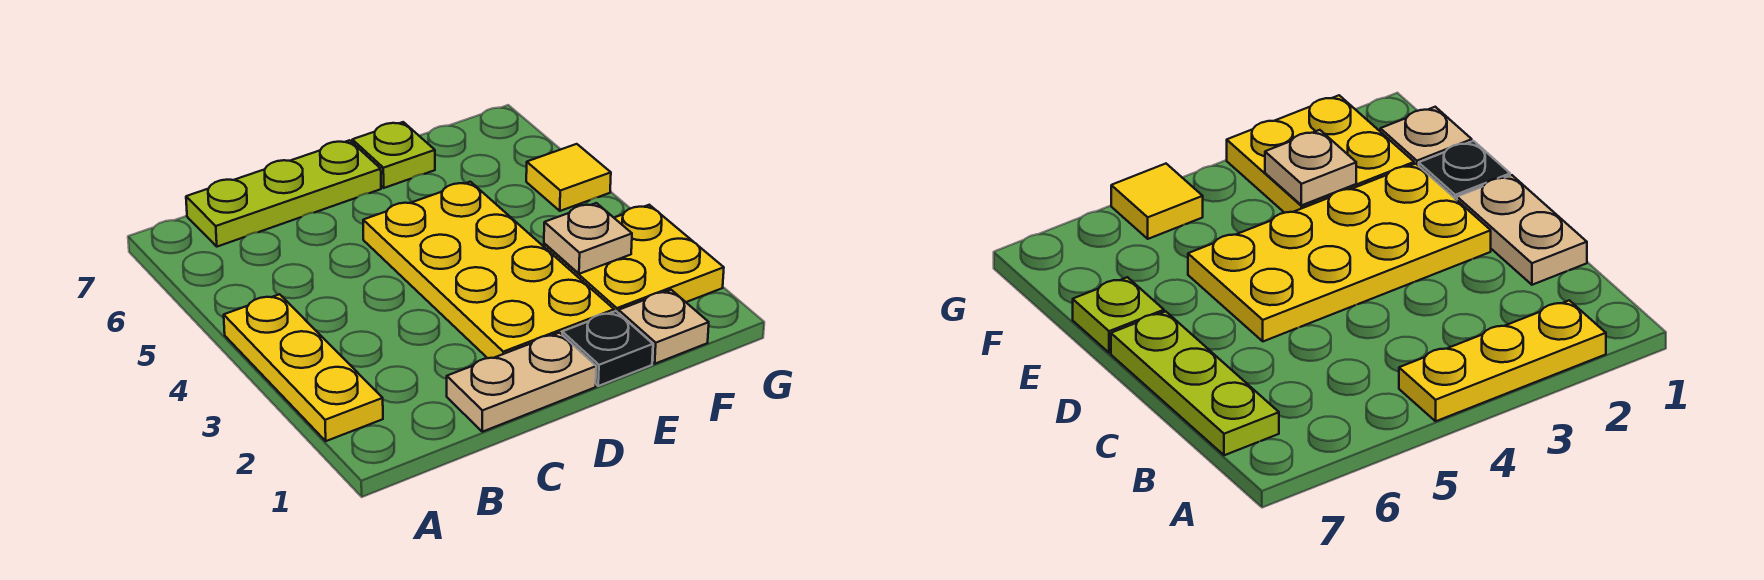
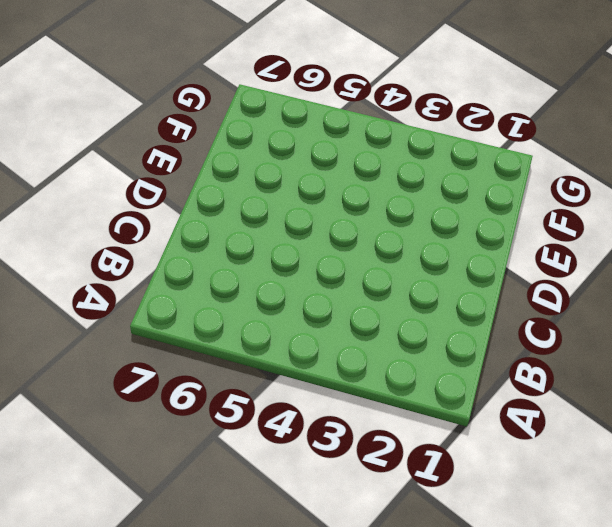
none -> yellow 1x3 plate [224,294,383,441]
none -> lime 1x3 plate [186,140,381,247]

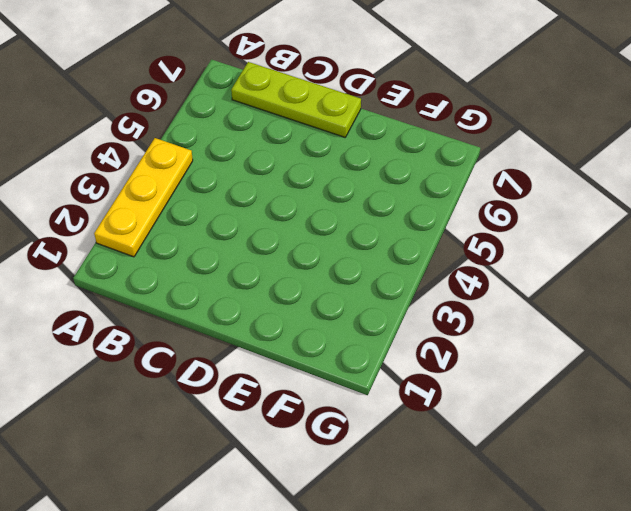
none -> tan 1x2 plate [447,333,596,432]
none -> yellow 2x4 plate [363,182,614,358]

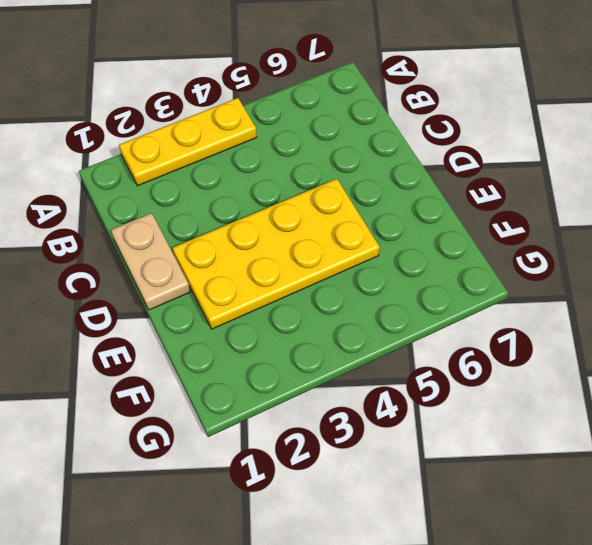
none -> lime 1x3 plate [186,140,381,247]
none -> black 1x1 plate [562,311,653,386]

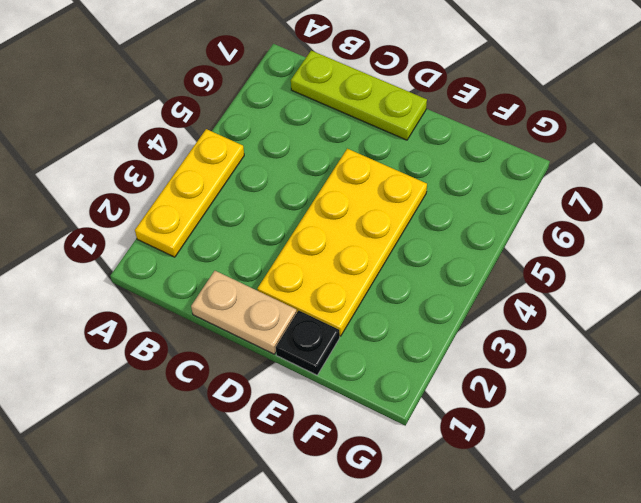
none -> lime 1x1 plate [352,122,435,188]
none -> tan 1x1 plate [619,290,709,364]

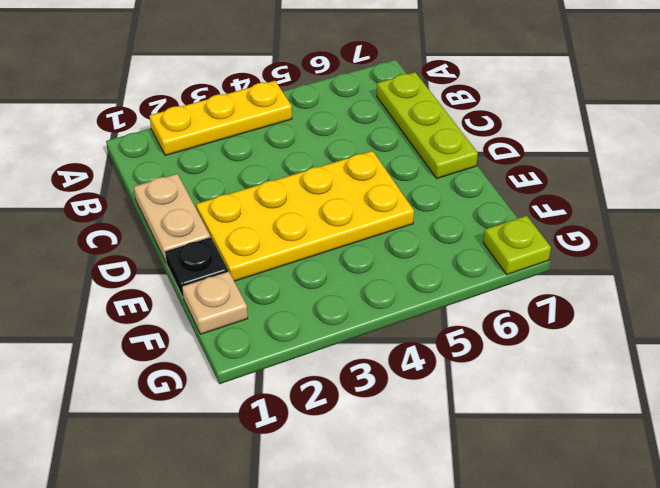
lime 1x1 plate [483,216,551,275] -> lime 1x1 plate moved to [352,122,435,188]
none -> yellow 2x2 plate [544,205,724,313]
none -> yellow 1x1 tile [526,144,611,211]

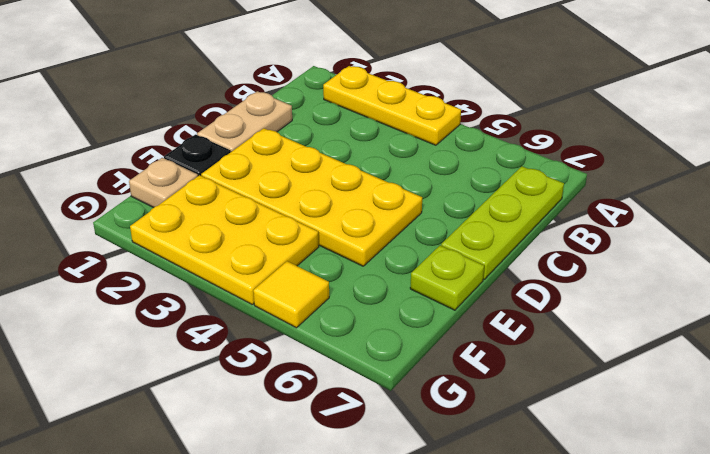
yellow 2x3 plate [130,175,319,305] -> yellow 2x2 plate [544,205,724,313]
none -> tan 1x1 plate [544,203,632,274]

